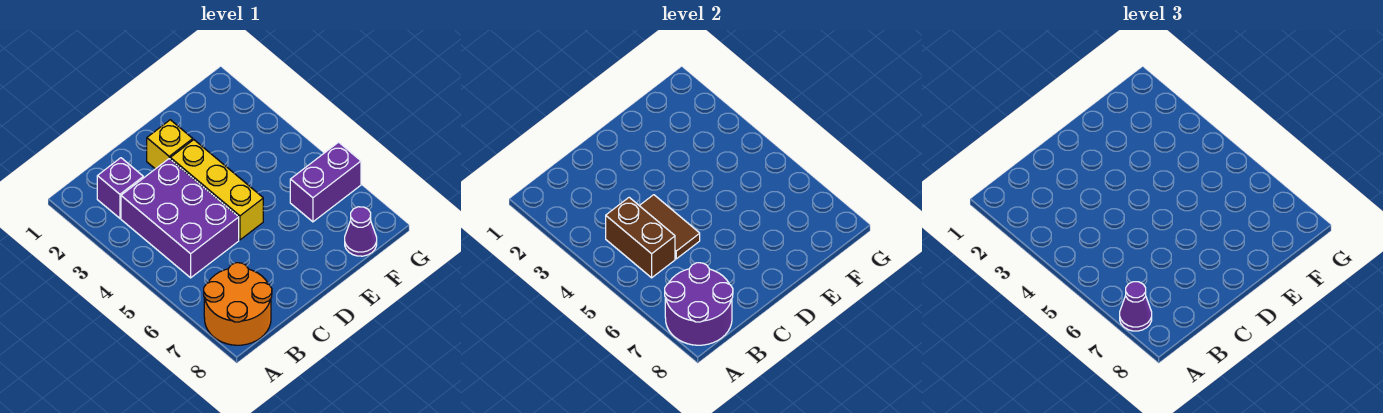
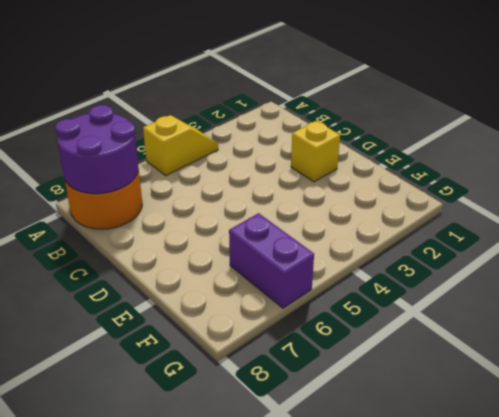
yellow 1x2 slope [143,115,218,176] -> none
none -> purple 1x1 brick [97,158,143,218]
none -> purple 2x3 brick [121,159,239,278]

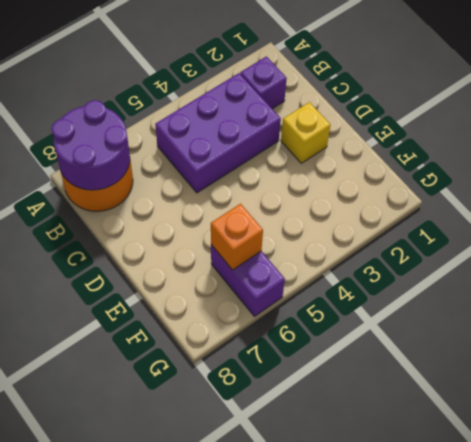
orange 1x1 brick [211,204,263,270] -> none
none -> yellow 1x3 brick [170,140,263,240]
none -> purple 1x1 cone [345,207,377,256]

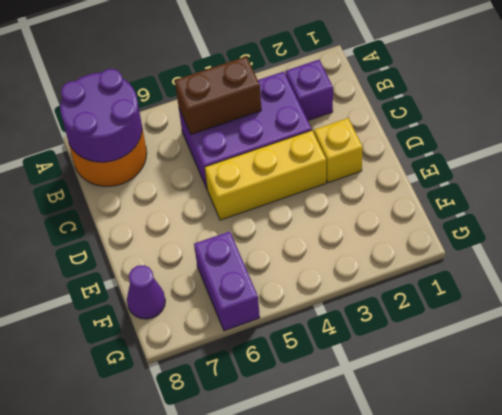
none -> brown 1x2 tile [639,195,700,259]
none -> purple 1x1 cone [1120,282,1152,331]

